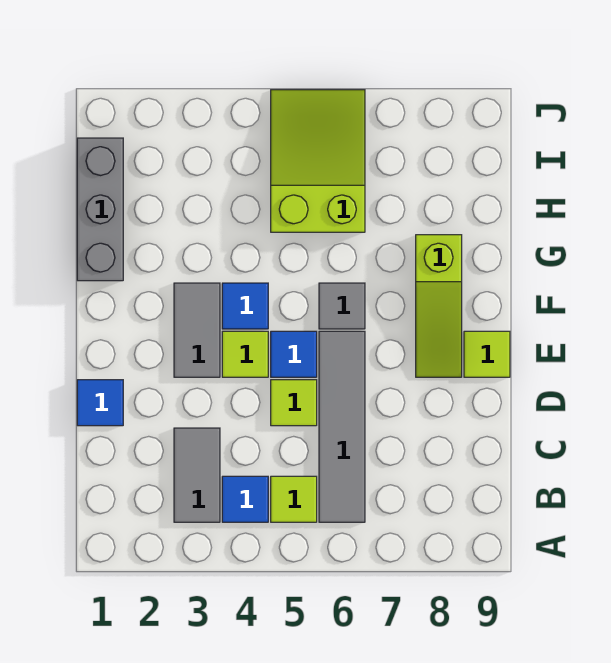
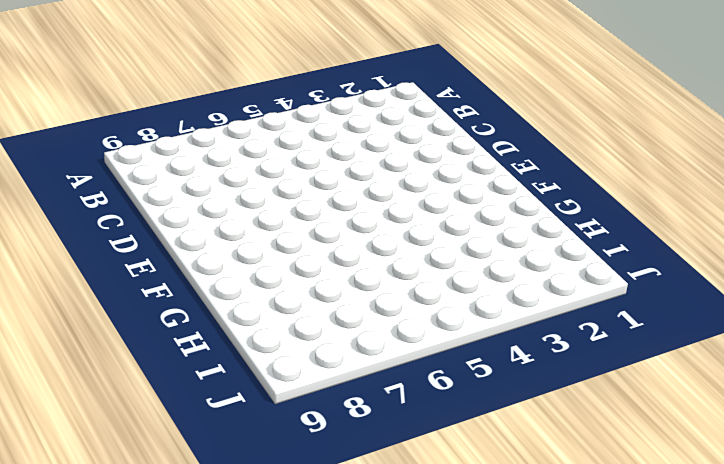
none -> grey 1x2 tile [174,428,220,522]
none -> blue 1x1 tile [222,476,268,522]
none -> lime 1x1 tile [271,476,317,522]

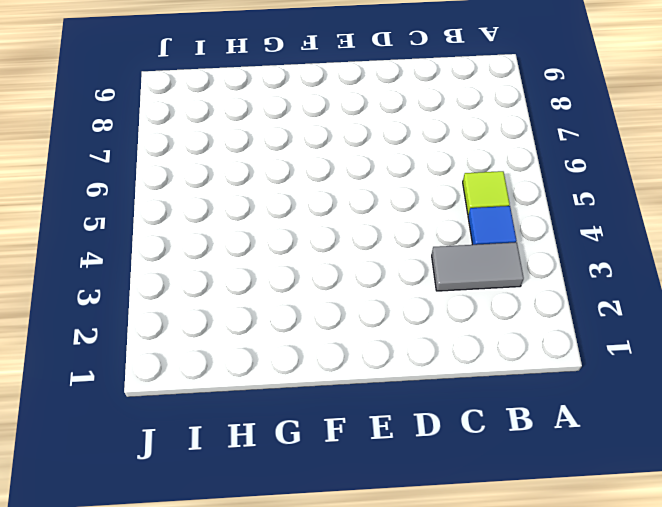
none -> grey 1x4 tile [319,331,365,522]
none -> blue 1x1 tile [77,380,123,426]
none -> lime 1x1 tile [271,380,317,426]

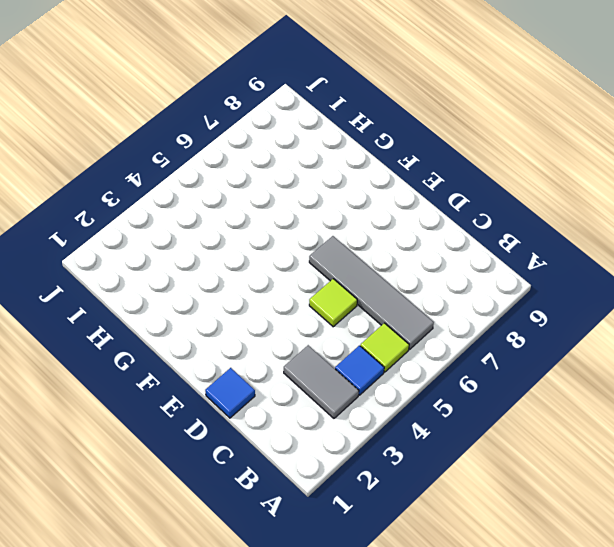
none -> grey 1x2 tile [174,283,220,377]
none -> lime 1x1 tile [222,331,268,377]
none -> blue 1x1 tile [271,331,317,377]

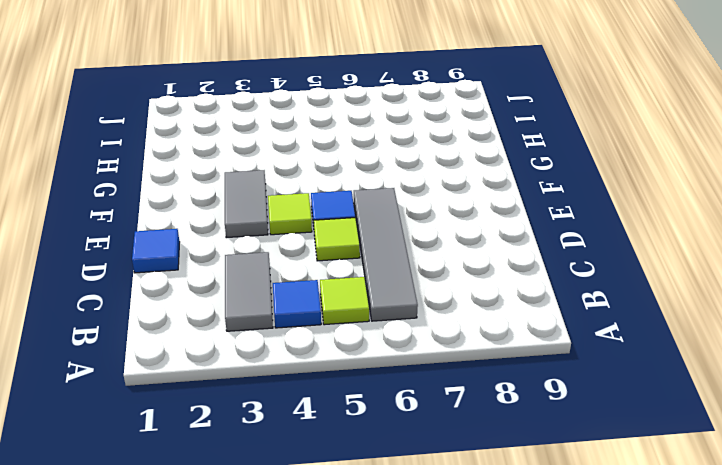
none -> lime 1x3 slope [416,235,462,377]
none -> lime 1x1 tile [464,331,510,377]
none -> blue 1x1 tile [222,283,268,329]

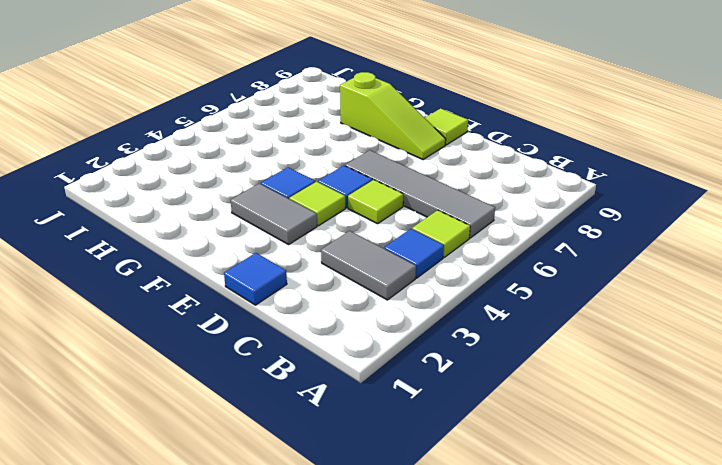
none -> grey 1x1 tile [319,283,365,329]
none -> grey 1x3 brick [77,138,123,281]
none -> lime 2x3 slope [271,90,365,232]

